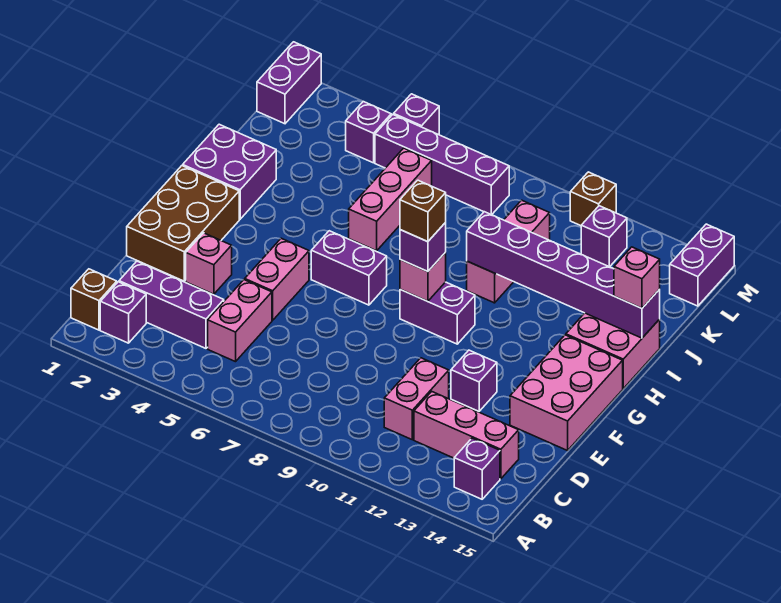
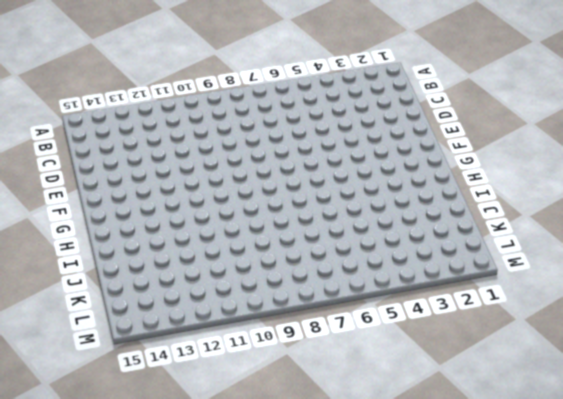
none -> brown 1x1 brick [71,269,117,330]
none -> purple 1x1 brick [100,282,146,343]
none -> purple 1x1 brick [454,438,500,499]
none -> purple 1x3 brick [119,261,224,348]

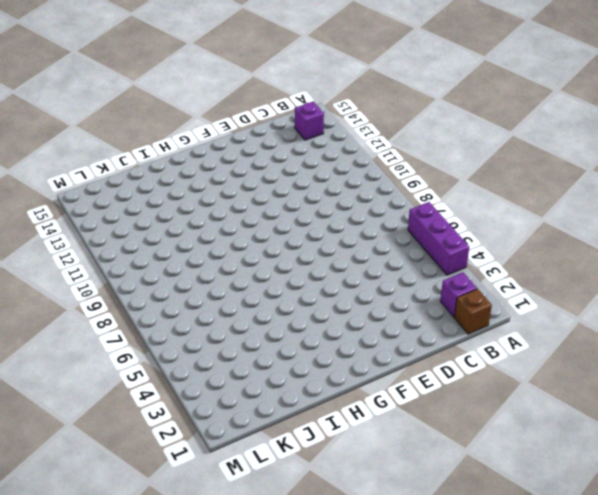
purple 1x3 brick [408,202,469,275] -> purple 1x3 brick moved to [119,261,224,348]
none -> pink 1x2 brick [208,280,272,362]
none -> pink 1x2 brick [384,358,449,440]
none -> pink 1x3 brick [414,391,519,479]
none -> brown 2x3 brick [127,166,239,281]

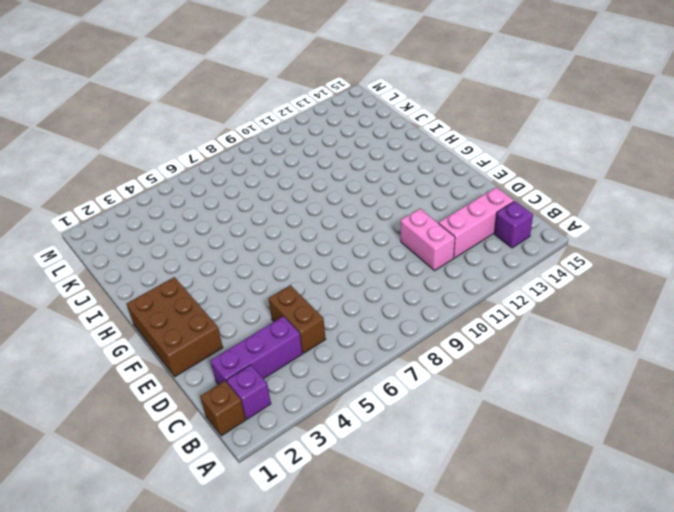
brown 1x2 brick [268,285,326,353] -> pink 1x2 brick [208,280,272,362]
none -> pink 1x1 brick [186,233,232,294]
none -> pink 1x2 brick [245,238,309,320]
none -> purple 1x1 brick [451,350,497,411]
none -> pink 2x3 brick [510,335,623,451]

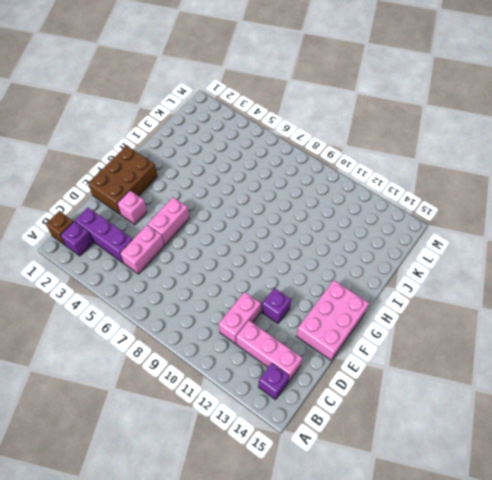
none -> purple 1x2 brick [311,231,387,305]
none -> purple 1x2 brick [400,282,475,344]
none -> purple 2x2 brick [183,124,276,219]
none -> pink 2x2 brick [566,313,660,388]

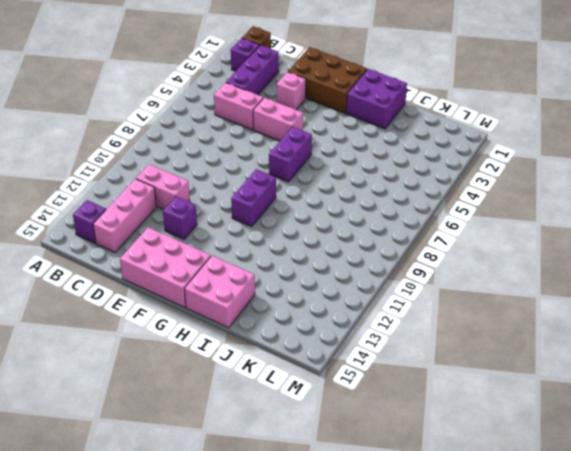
none -> pink 1x3 brick [349,148,432,251]
none -> pink 1x3 brick [467,200,550,303]
none -> purple 1x2 brick [257,42,321,124]
none -> purple 1x1 brick [346,102,391,163]

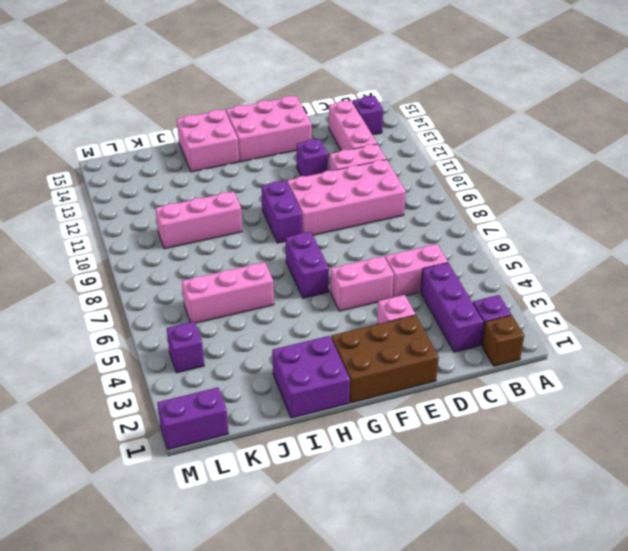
pink 2x4 brick [287,159,406,235] -> none
none -> purple 1x4 brick [375,115,509,215]
none -> purple 1x1 brick [581,206,627,267]
none -> purple 1x2 brick [670,224,734,306]
none -> purple 1x1 brick [394,94,439,135]

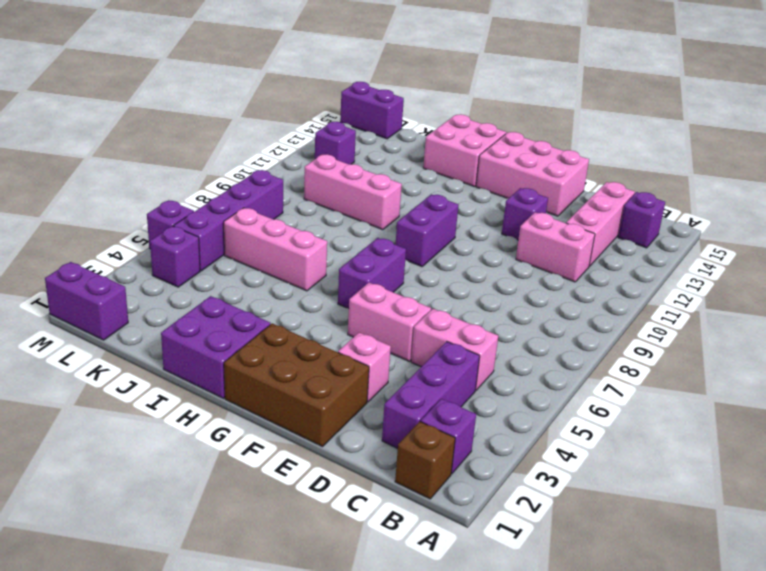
none -> brown 1x1 brick [570,172,616,226]
none -> pink 1x1 brick [400,252,446,301]
none -> purple 1x6 brick [467,212,660,338]
none -> purple 1x1 brick [400,223,446,272]

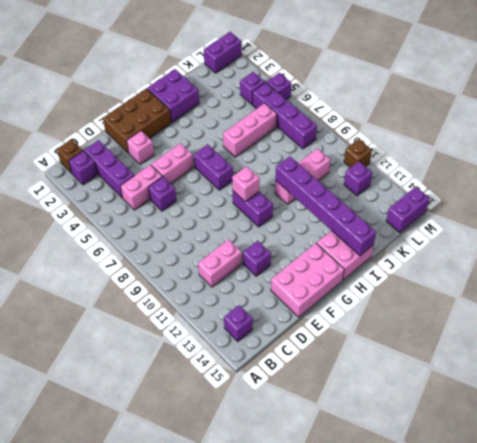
purple 1x1 brick [148,177,176,211] -> purple 1x1 brick moved to [400,223,446,272]
none -> pink 1x3 brick [414,391,519,479]
none -> pink 1x1 brick [614,247,660,308]
none -> brown 1x1 brick [400,180,446,242]

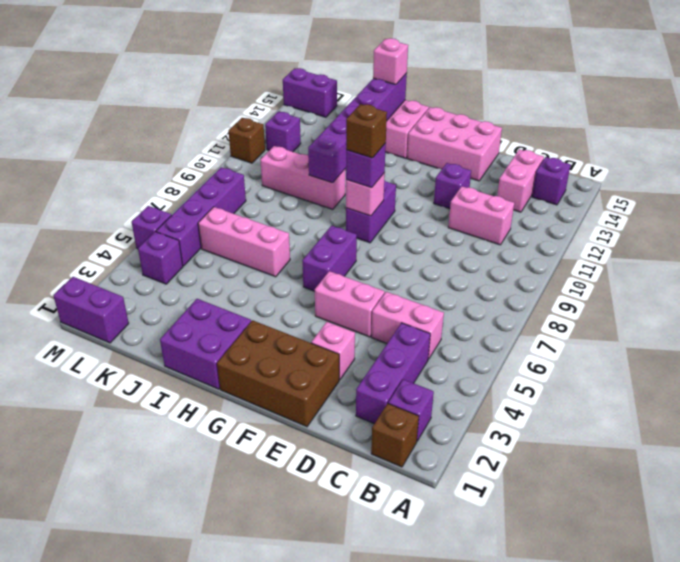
pink 1x2 brick [497,149,544,212] -> pink 1x3 brick [414,391,519,479]

